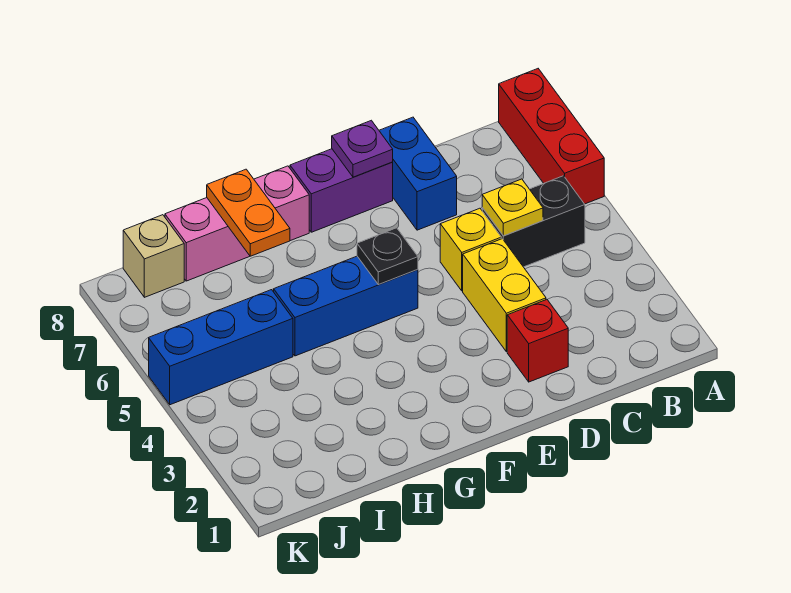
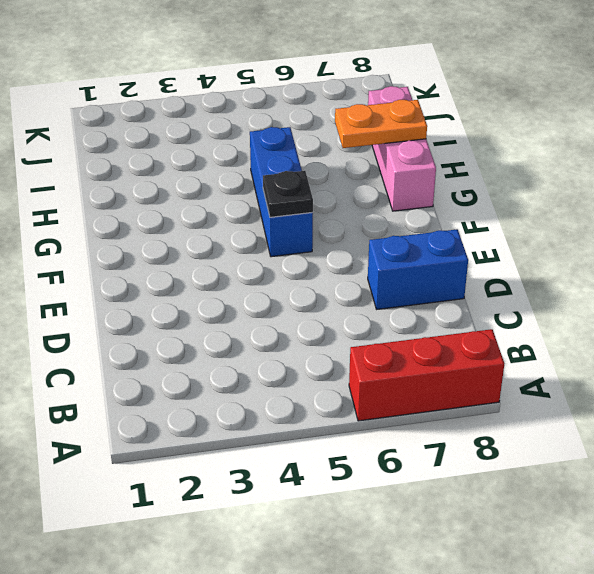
none -> black 1x2 brick [482,176,585,267]
none -> red 1x1 brick [507,300,568,382]
none -> yellow 1x2 brick [463,239,546,352]

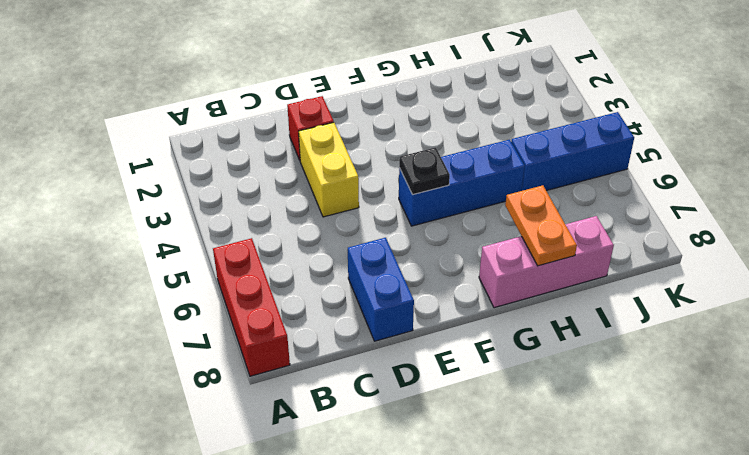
none -> black 1x2 brick [482,176,585,267]
none -> yellow 1x1 brick [440,208,501,291]
none -> purple 1x2 brick [290,149,393,232]

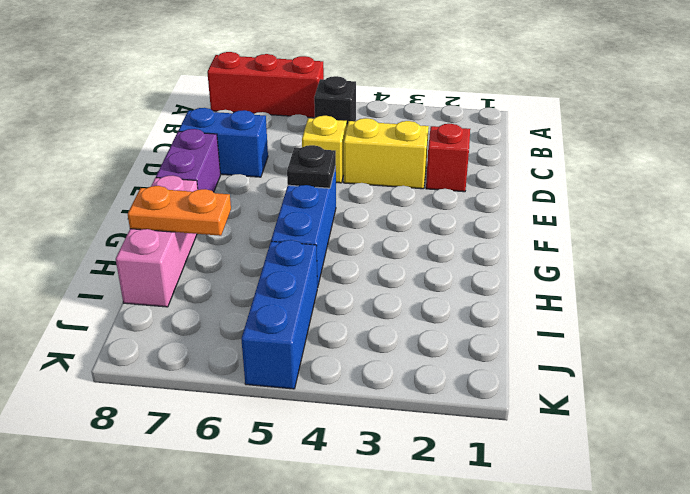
black 1x1 brick [314,76,356,125] -> black 1x2 brick [482,176,585,267]
none -> tan 1x1 brick [123,215,184,297]
none -> yellow 1x1 plate [482,179,543,236]
none -> purple 1x1 plate [332,120,393,177]

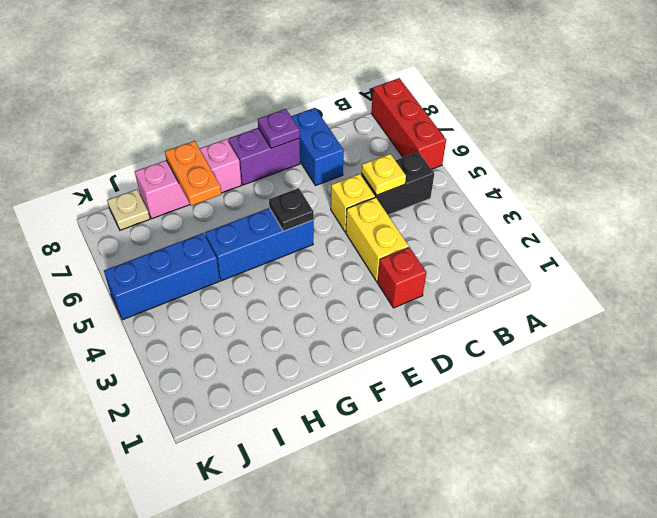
tan 1x1 plate [107,189,150,230] -> tan 1x1 brick [123,215,184,297]

